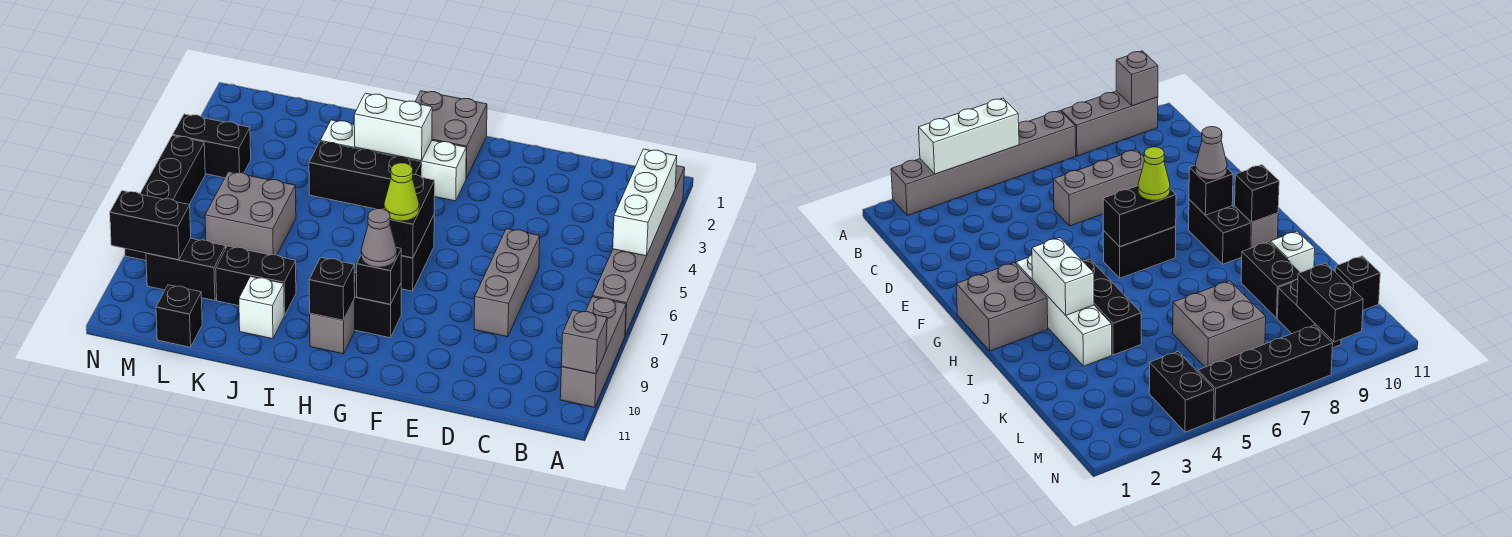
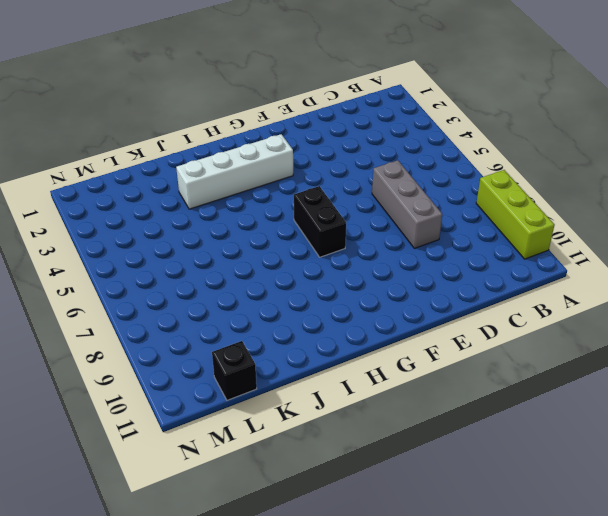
lime 1x3 brick [476,170,554,259] -> grey 1x3 brick [560,297,626,407]
none -> grey 1x6 brick [593,166,685,335]
none -> grey 2x2 brick [415,91,487,178]
none -> black 1x2 brick [354,273,401,338]

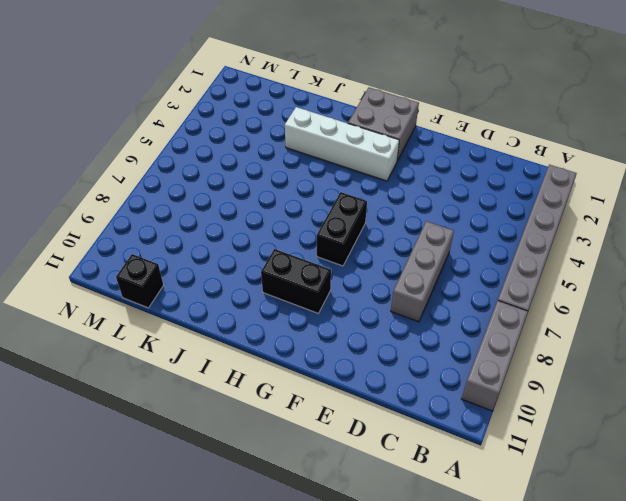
none -> black 1x3 brick [309,142,421,209]
none -> grey 1x1 brick [310,299,355,354]
none -> black 1x2 brick [216,246,296,315]

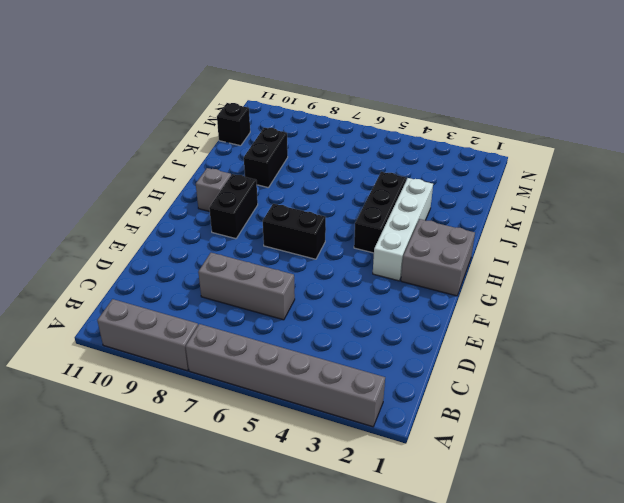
none -> white 1x1 brick [239,276,284,339]
none -> grey 2x2 brick [205,172,296,255]
none -> black 1x2 brick [146,239,226,301]

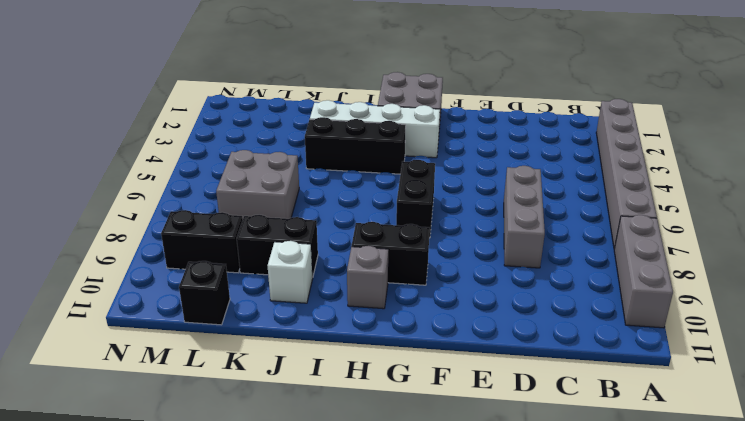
none -> black 1x2 brick [173,114,251,178]
none -> black 1x4 brick [125,136,205,260]
none -> white 1x3 brick [613,149,677,256]

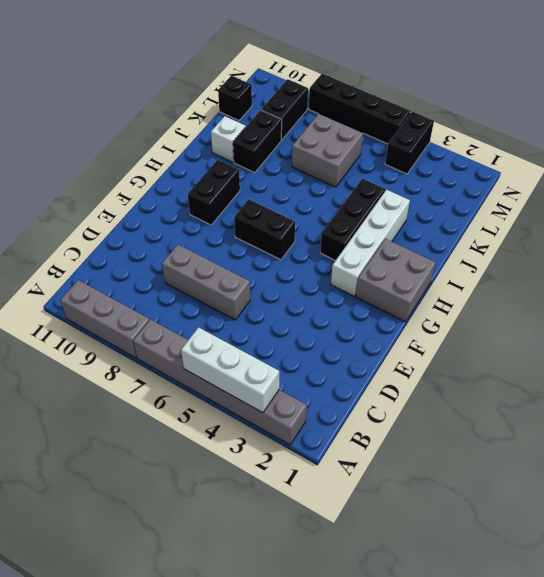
none -> grey 1x1 brick [310,299,355,354]
none -> grey 1x1 brick [561,310,607,374]
none -> black 1x2 brick [390,175,435,258]

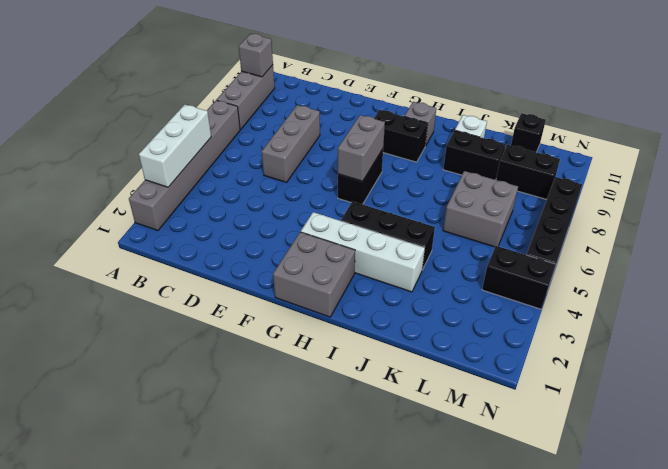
grey 1x2 brick [338,115,385,181] -> black 1x2 brick [390,175,435,258]
none -> black 1x1 brick [357,248,401,304]
none -> white 1x2 brick [354,93,432,161]
none -> black 1x1 brick [309,258,355,320]

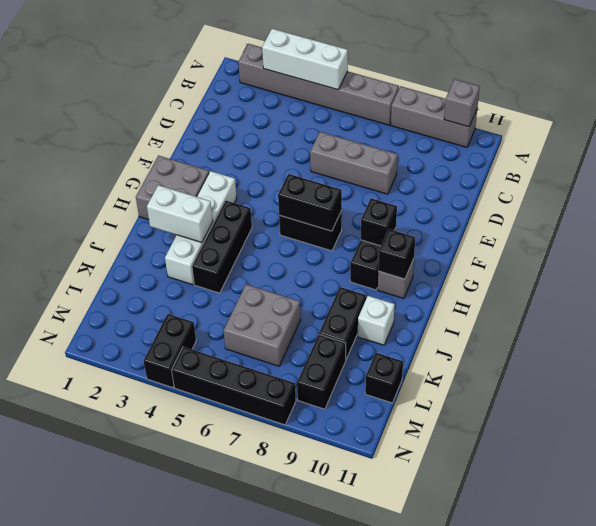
white 1x2 brick [147,185,213,243] -> white 1x2 brick turned to [354,93,432,161]
none -> black 1x2 brick [110,191,191,260]
none -> lime 1x1 cone [384,163,419,221]
none -> grey 1x1 cone [361,209,397,267]

